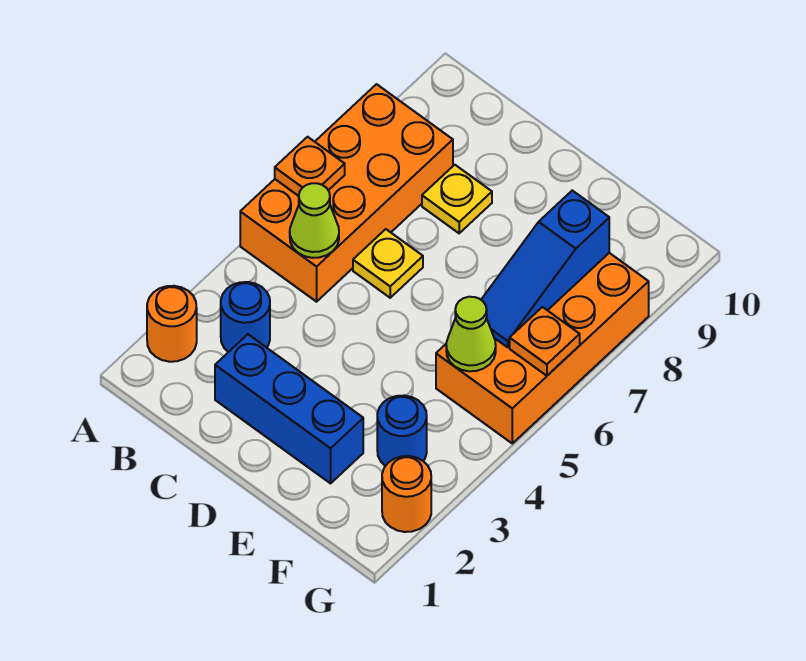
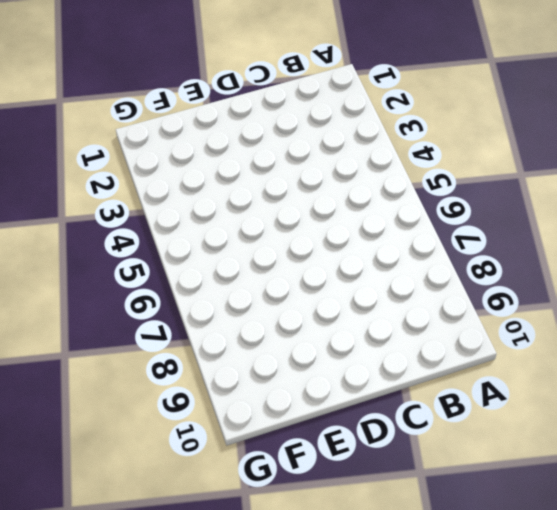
none -> orange 1x1 round brick [147,286,197,362]
none -> orange 2x4 brick [240,84,453,302]
none -> blue 1x1 round brick [221,282,270,352]

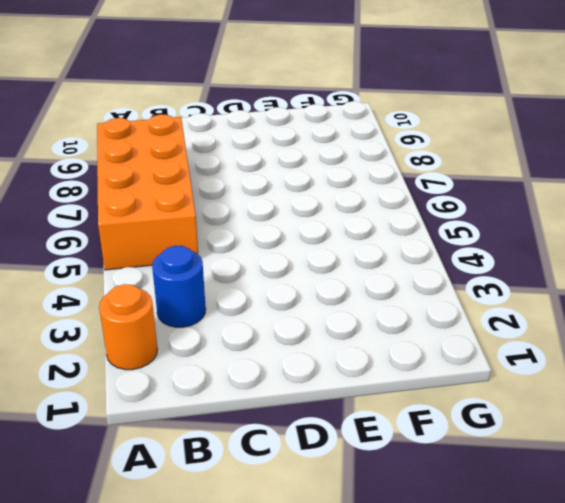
none -> blue 1x3 brick [215,334,363,483]
none -> yellow 1x1 plate [353,229,423,298]
none -> yellow 1x1 plate [422,165,492,233]

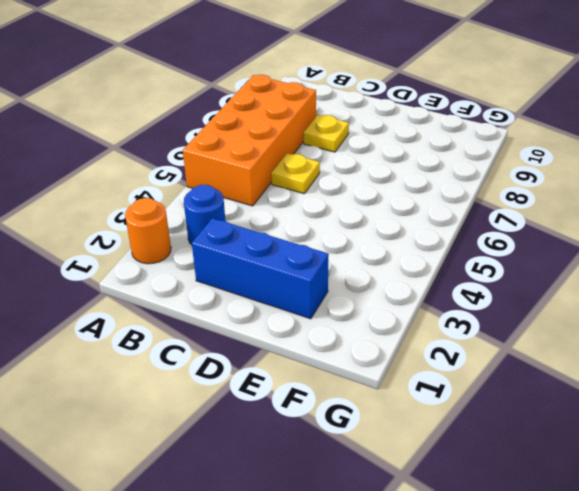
none -> blue 1x1 round brick [377,395,427,466]
none -> orange 2x4 brick [436,253,649,443]
none -> orange 1x1 round brick [382,456,431,532]

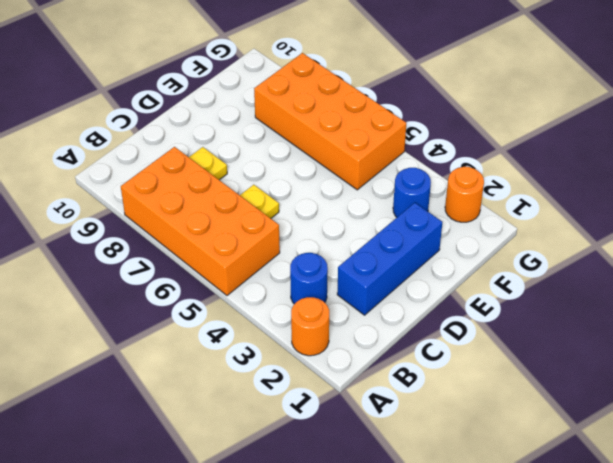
none -> orange 1x1 plate [275,137,345,196]
none -> lime 1x1 cone [290,183,339,258]
none -> lime 1x1 cone [446,297,496,371]

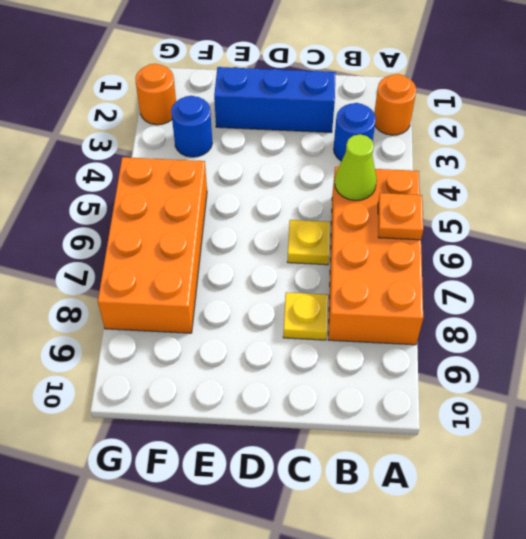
none -> lime 1x1 cone [446,297,496,371]
none -> blue 1x3 slope [481,191,609,347]
none -> orange 1x1 plate [510,307,580,376]

